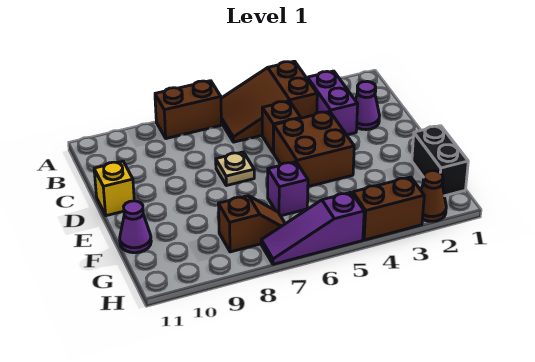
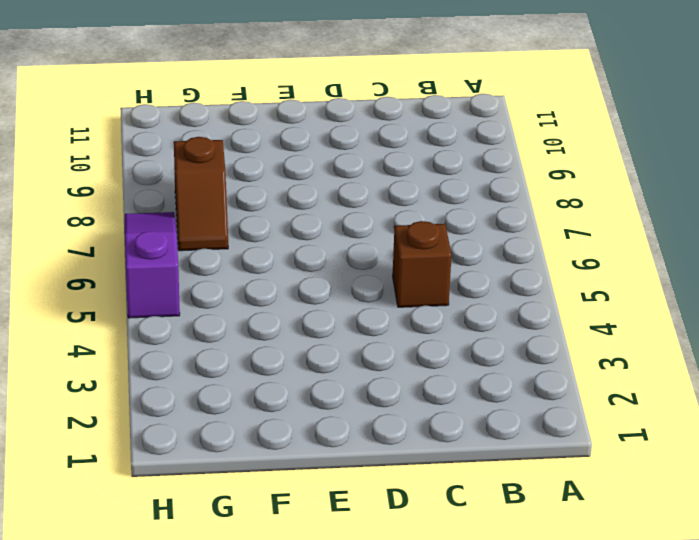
none -> brown 2x3 slope [221,61,317,142]
none -> brown 1x2 brick [155,81,221,139]
none -> purple 1x2 brick [307,71,358,135]

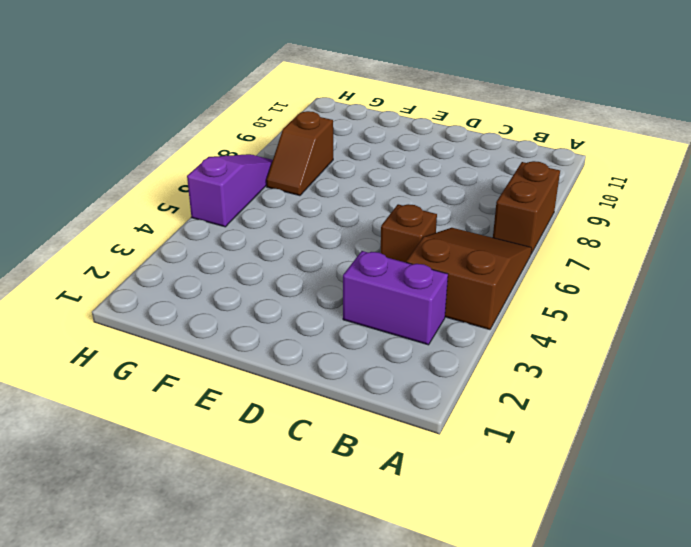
none -> purple 1x1 cone [355,81,380,130]
none -> brown 2x2 brick [274,111,354,187]
none -> tan 1x1 plate [216,152,254,186]

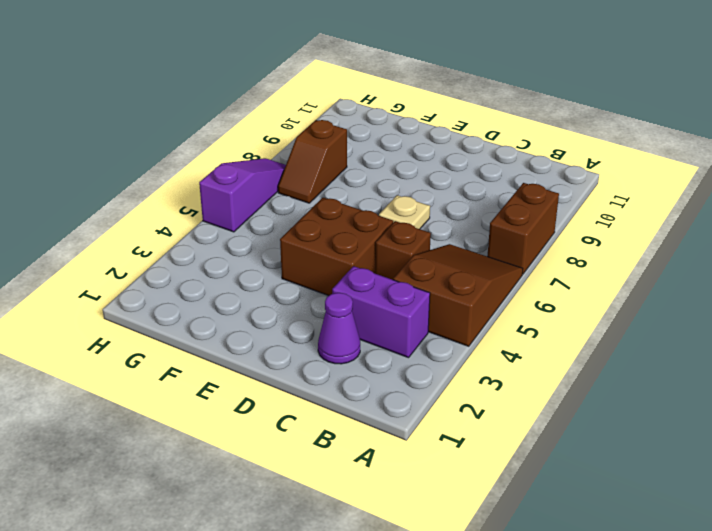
none -> yellow 1x1 brick [94,161,134,216]
none -> black 1x2 brick [412,126,468,196]
none -> purple 1x1 brick [268,162,308,216]

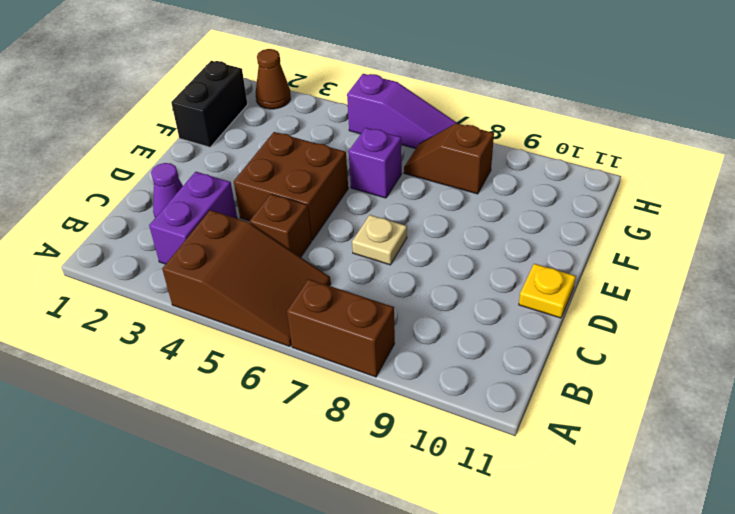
yellow 1x1 plate [519,264,576,318] -> yellow 1x1 brick [94,161,134,216]
none -> purple 1x1 cone [120,201,151,253]
none -> brown 1x2 brick [353,177,424,240]

